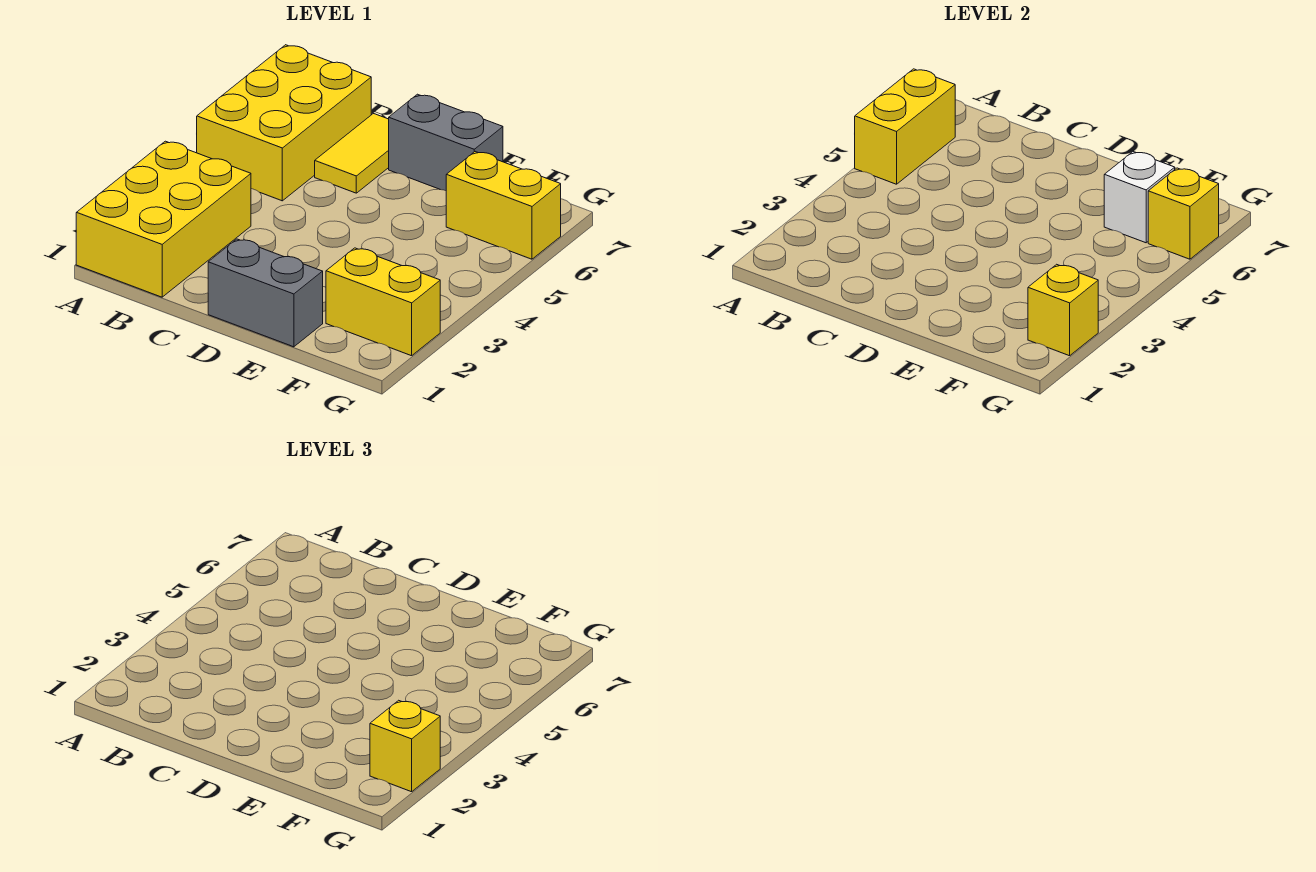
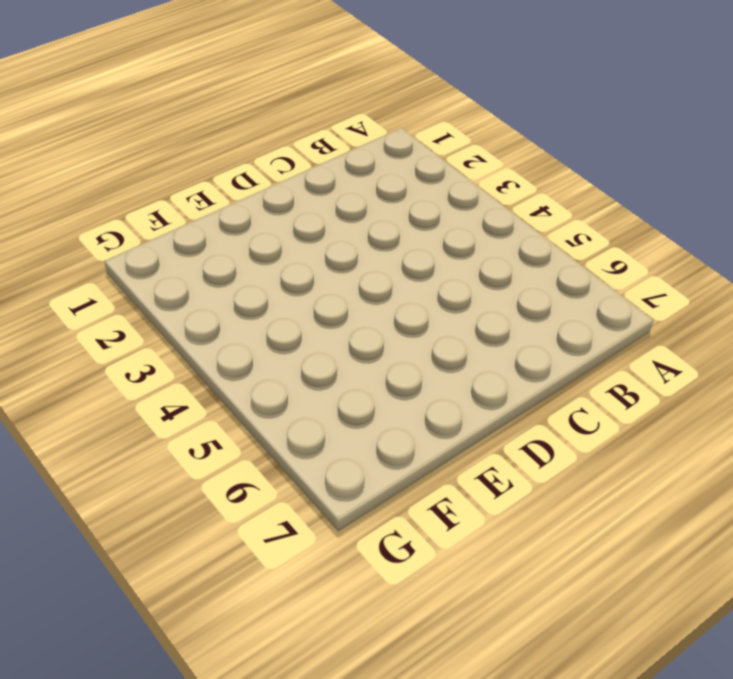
none -> yellow 2x3 brick [76,141,251,297]
none -> yellow 2x3 brick [197,45,371,201]
none -> yellow 1x2 tile [315,114,389,193]

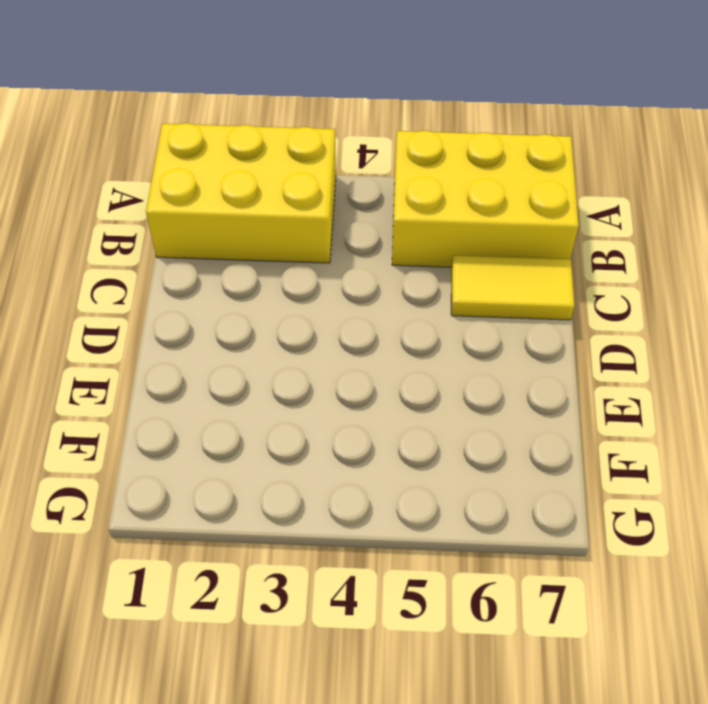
none -> grey 1x2 brick [208,239,323,347]
none -> grey 1x2 brick [389,94,503,191]
none -> yellow 1x2 brick [326,248,440,356]

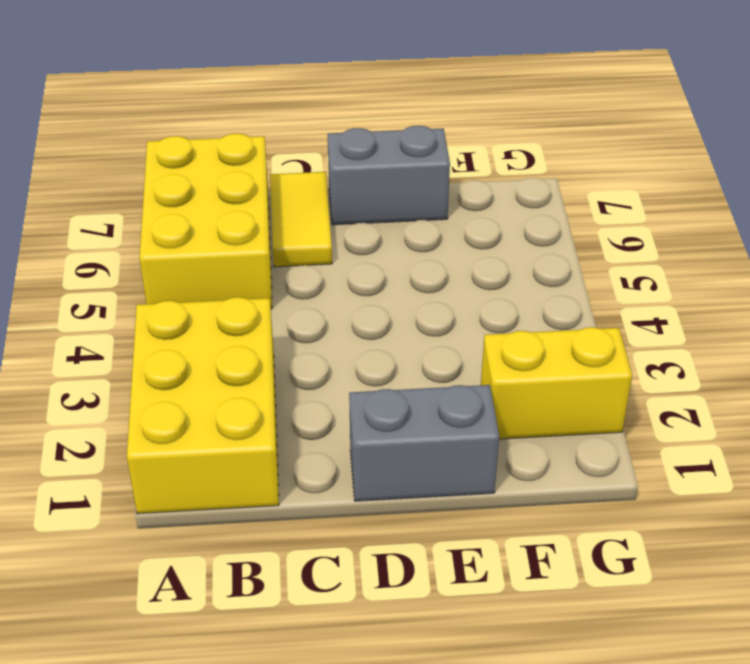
none -> yellow 1x2 brick [446,152,561,259]
none -> yellow 1x2 brick [855,69,955,184]
none -> white 1x1 brick [1104,152,1175,243]

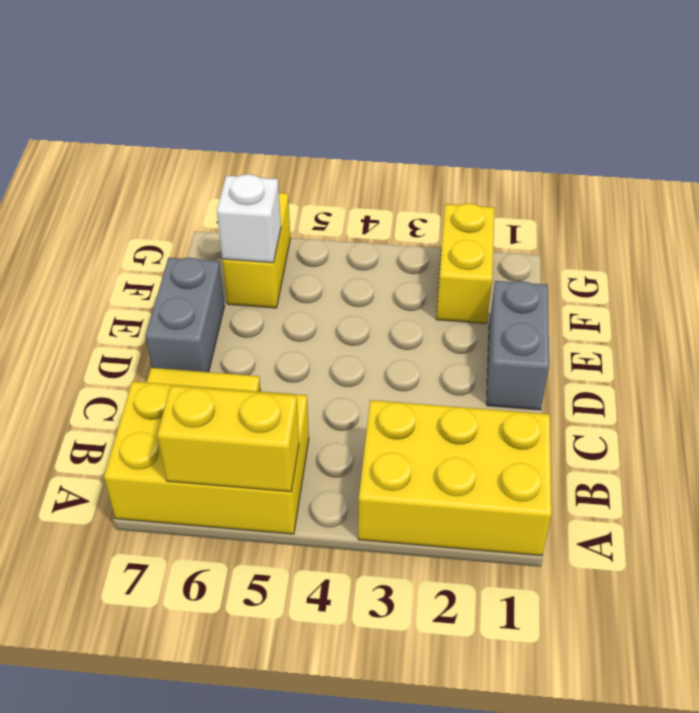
none -> yellow 1x1 brick [1028,264,1098,356]
none -> yellow 1x1 brick [1148,168,1219,259]
none -> yellow 1x1 brick [370,700,440,792]

